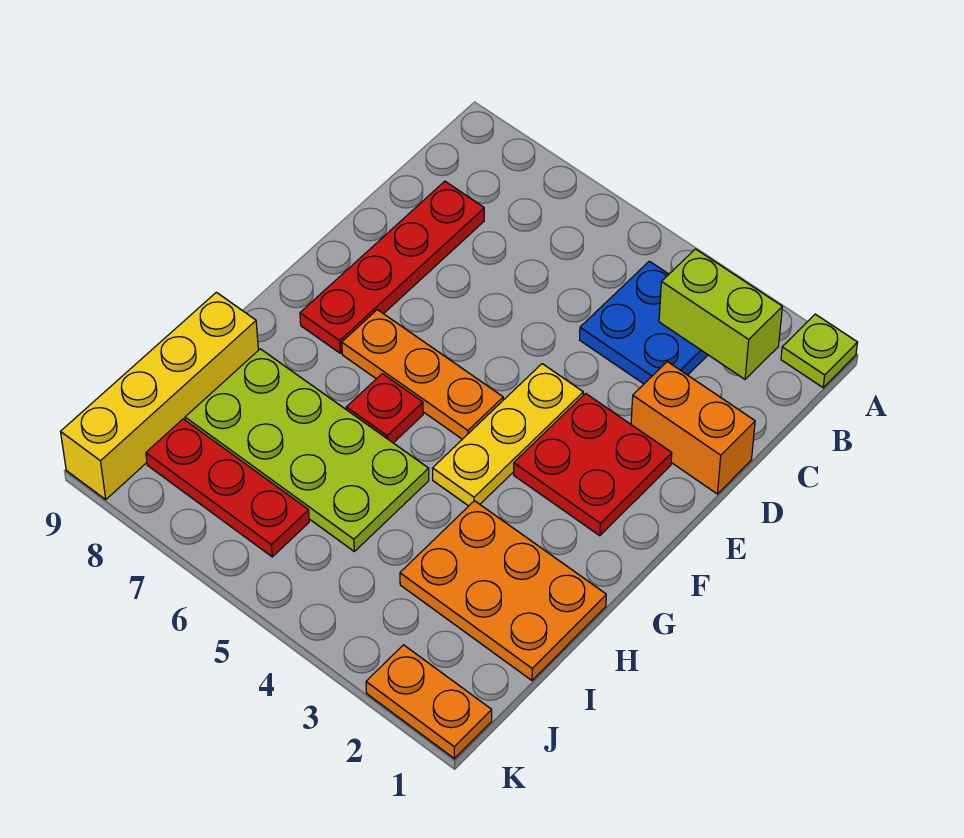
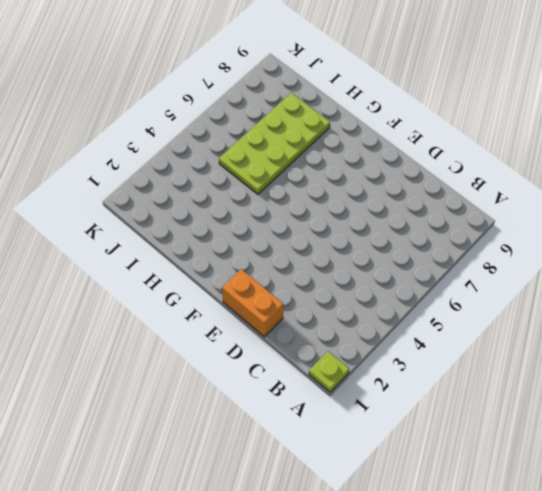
orange 1x2 brick [222,269,283,337] -> orange 1x2 brick turned to [631,362,755,494]
none -> blue 2x2 plate [580,261,708,384]
none -> red 1x4 plate [300,181,484,353]
none -> red 2x2 plate [514,394,672,536]

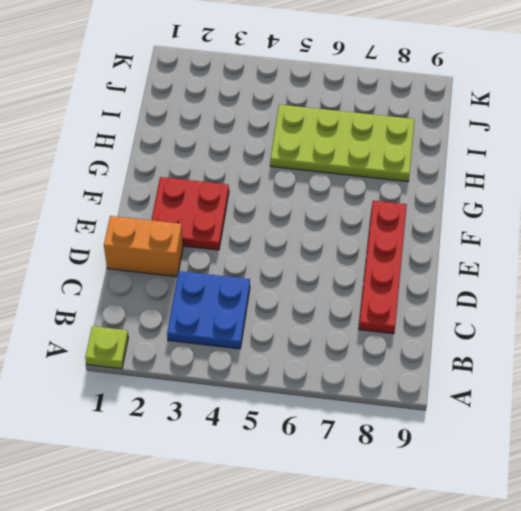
none -> yellow 1x3 plate [433,364,583,506]
none -> orange 1x3 plate [342,310,503,439]
none -> red 1x1 plate [346,374,423,443]

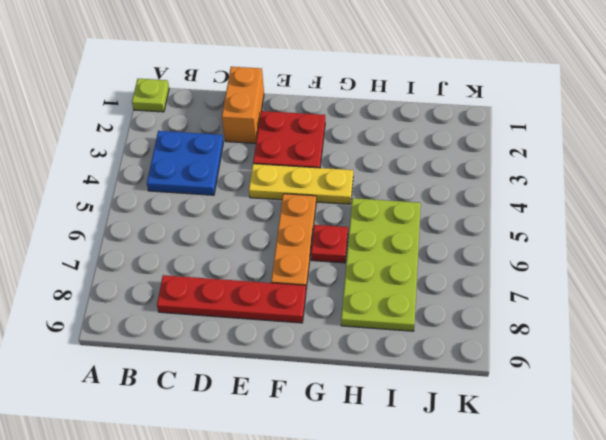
none -> orange 2x3 plate [400,501,606,680]
none -> yellow 1x4 brick [61,292,258,499]
none -> red 1x3 plate [146,419,309,557]

